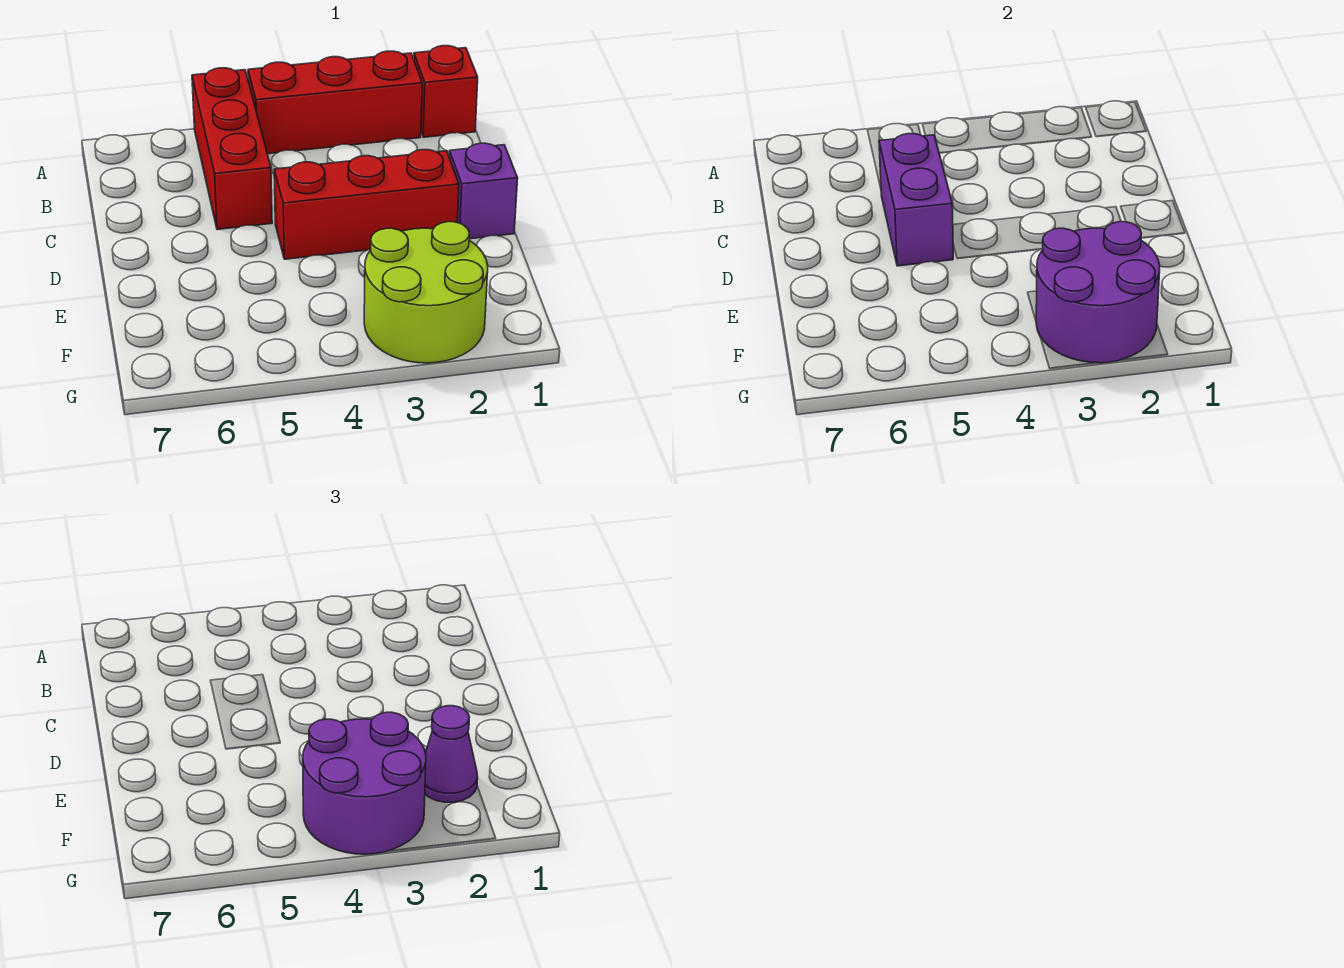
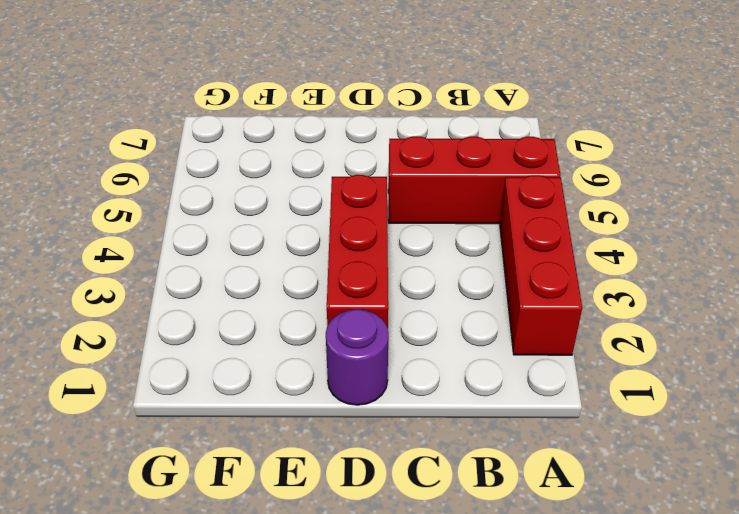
purple 1x1 round brick [326,309,388,405] -> purple 1x1 brick [449,143,518,239]
none -> red 1x1 brick [414,46,478,137]
none -> lime 2x2 round brick [364,222,488,363]

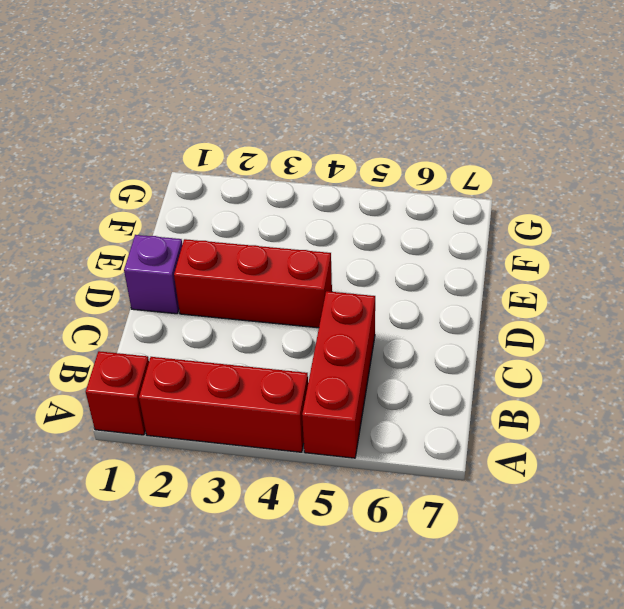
none -> lime 2x2 round brick [364,222,488,363]
none -> purple 1x2 brick [879,134,953,266]

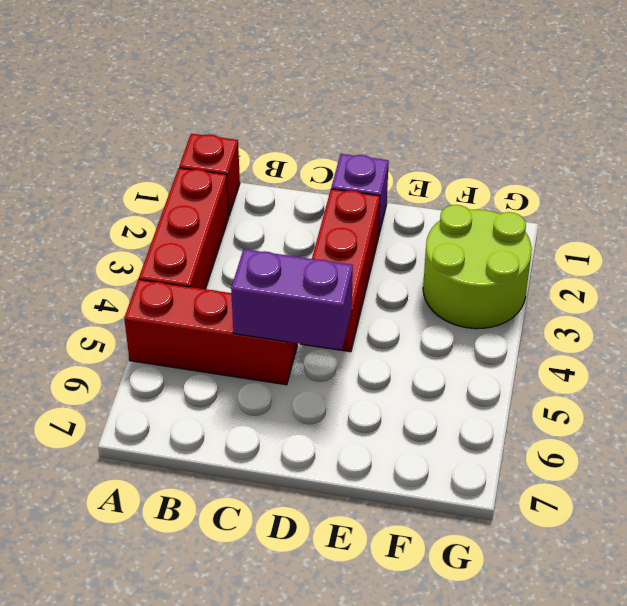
none -> purple 2x2 round brick [1036,222,1160,363]
none -> purple 1x1 cone [425,706,478,802]

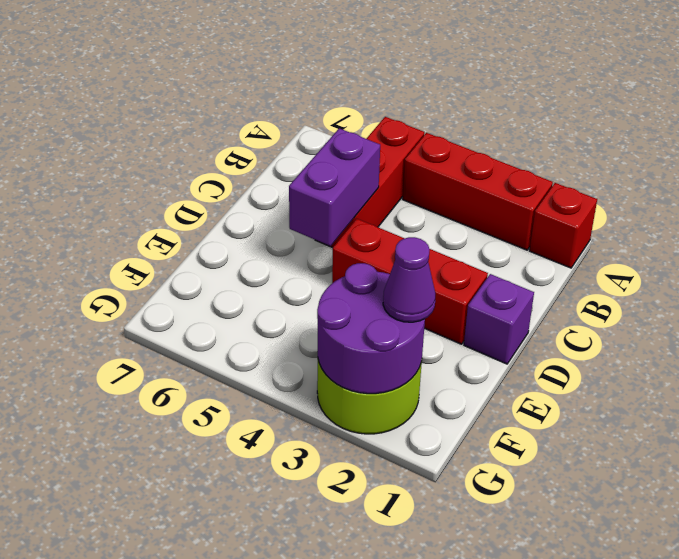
none -> purple 2x2 round brick [303,712,426,854]

